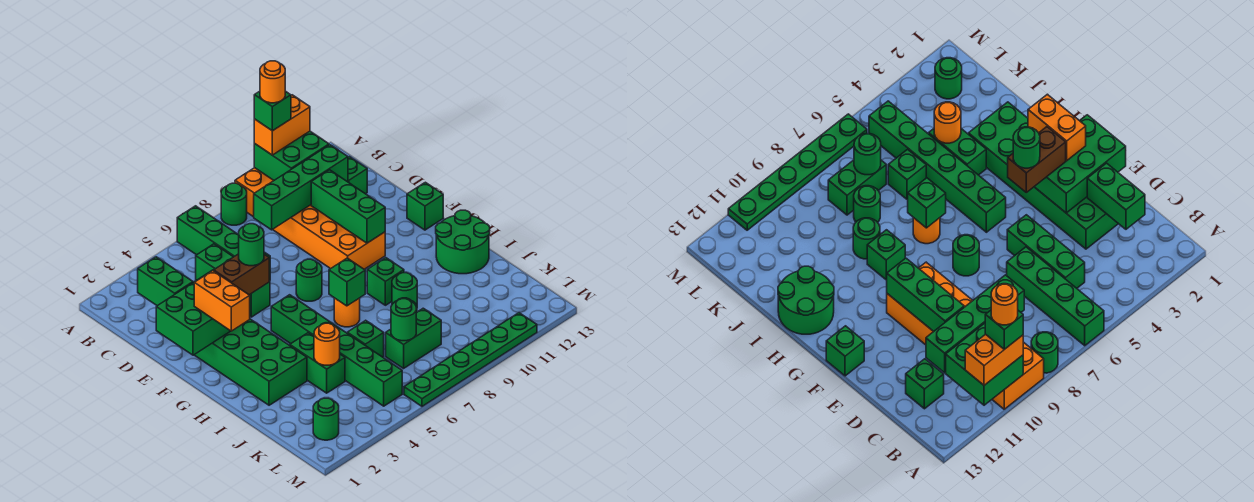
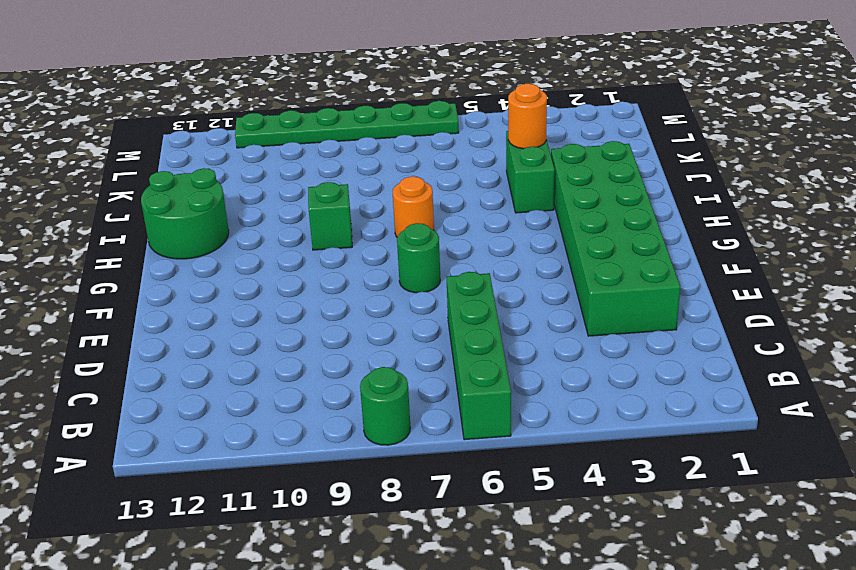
none -> orange 2x6 brick [235,168,385,269]
none -> green 1x3 brick [196,244,270,317]
none -> green 1x1 brick [347,157,367,194]
none -> green 1x1 brick [407,182,443,230]

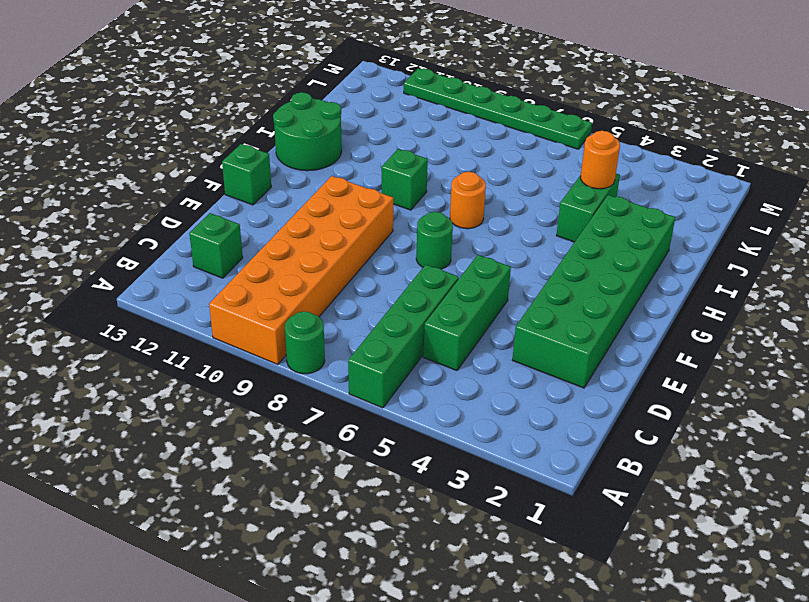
none -> green 1x6 brick [271,295,402,406]
none -> green 1x1 round brick [392,273,417,305]
none -> green 1x1 brick [347,320,384,357]
none -> green 1x1 round brick [854,186,880,222]

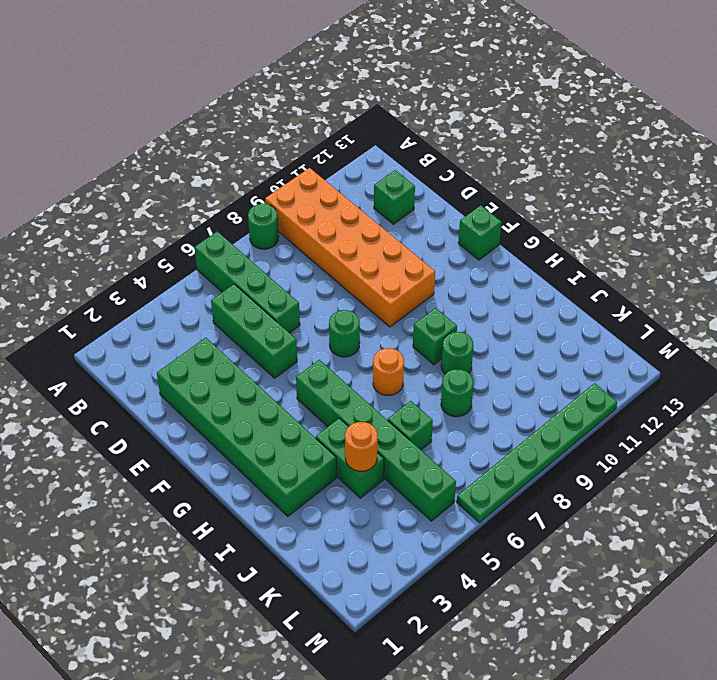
none -> green 2x2 round brick [436,210,490,274]
none -> green 1x2 brick [386,308,441,368]
none -> green 1x1 round brick [313,398,339,440]
none -> green 2x2 brick [254,131,329,180]

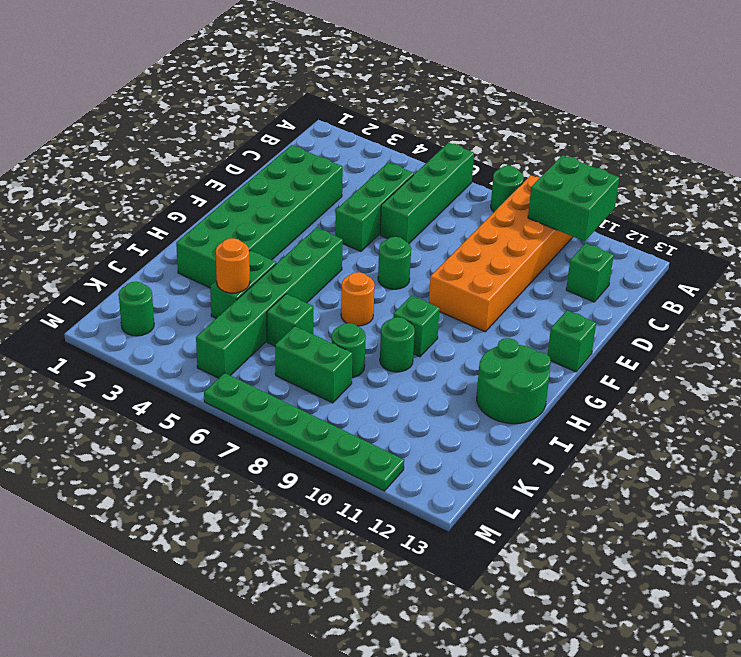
none -> green 1x2 brick [138,257,193,306]
none -> green 1x4 brick [254,145,348,230]
none -> green 1x3 brick [311,170,385,243]
none -> green 2x3 brick [156,270,250,355]

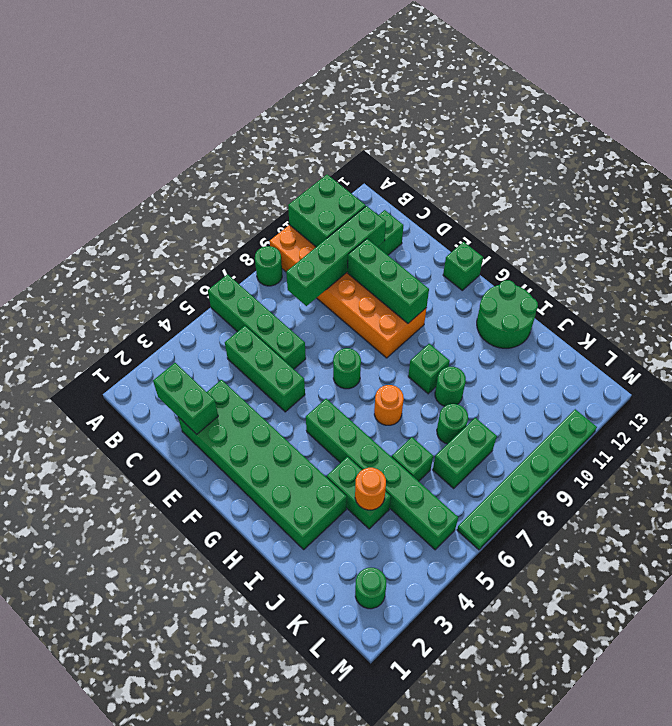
none -> green 2x3 brick [156,270,250,355]
none -> green 1x1 brick [329,258,365,306]
none -> green 1x1 round brick [391,299,416,341]
none -> orange 1x2 brick [254,95,310,155]

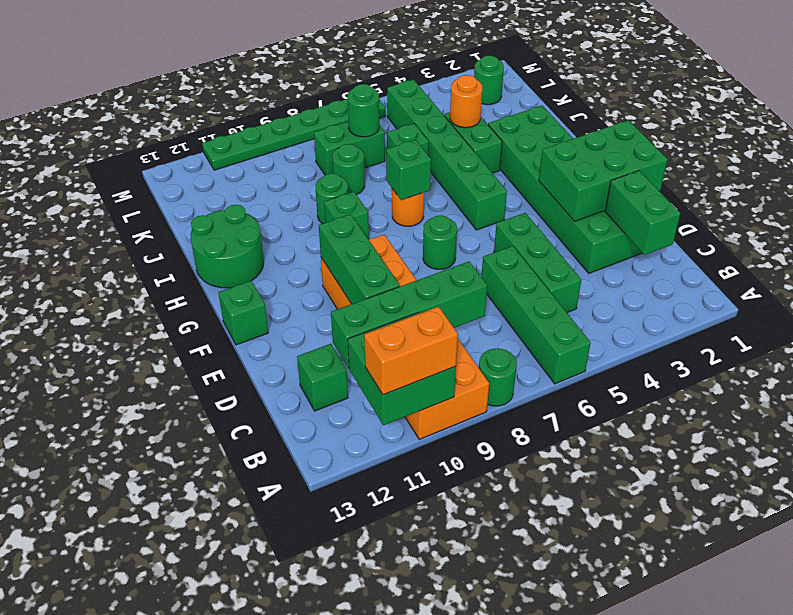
none -> orange 1x2 brick [194,271,250,331]
none -> brown 1x2 brick [214,254,269,295]
none -> green 1x1 brick [254,91,291,131]
none -> green 1x1 round brick [239,224,264,266]

